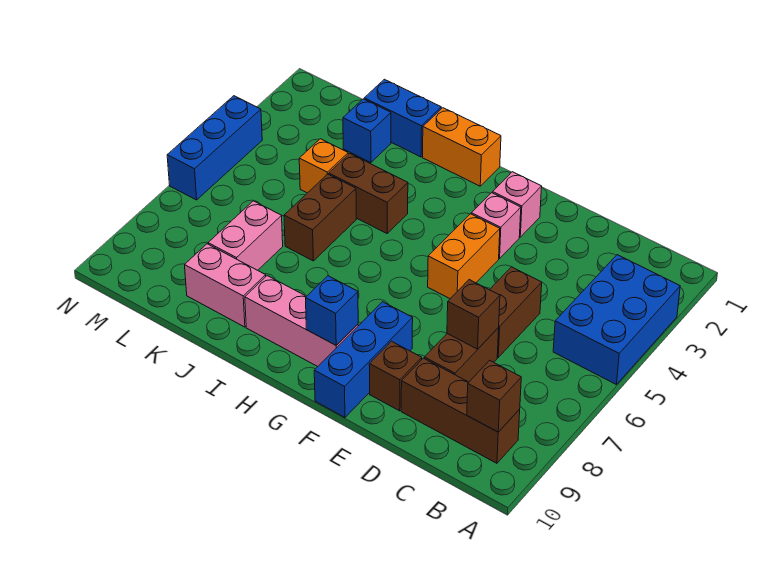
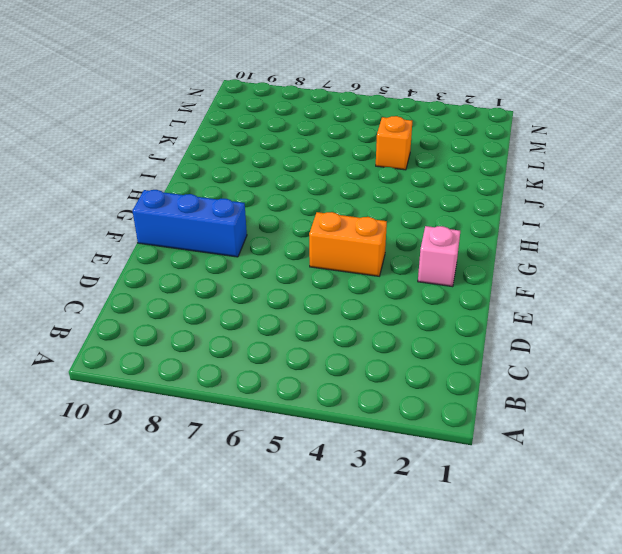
none -> blue 2x3 brick [553,255,680,385]
none -> brown 1x3 brick [401,358,520,463]
none -> brown 1x2 brick [490,267,542,357]

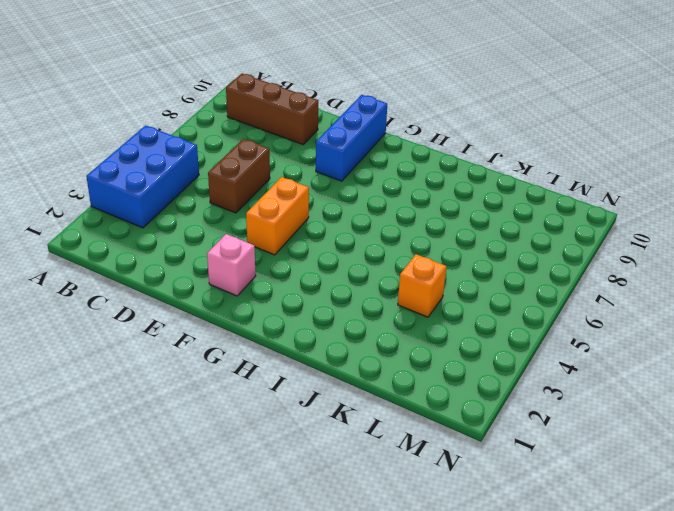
none -> brown 1x2 brick [424,328,499,382]
none -> brown 1x1 brick [369,341,422,411]
none -> pink 1x1 brick [471,193,521,259]

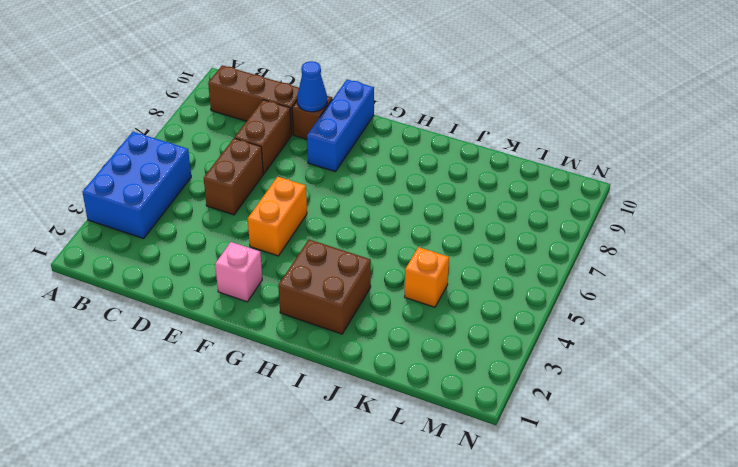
blue 1x1 cone [297,61,327,112] -> none
brown 2x2 brick [278,240,371,334] -> none
none -> pink 1x1 brick [471,193,521,259]
none -> pink 1x3 brick [245,276,358,367]
none -> orange 1x2 brick [423,108,501,186]

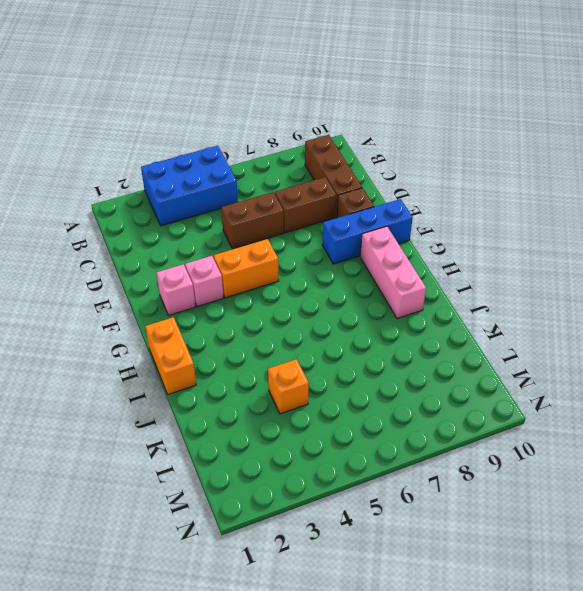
none -> brown 1x2 brick [329,154,408,233]
none -> blue 1x2 brick [364,79,441,157]
none -> brown 1x2 brick [284,174,356,261]

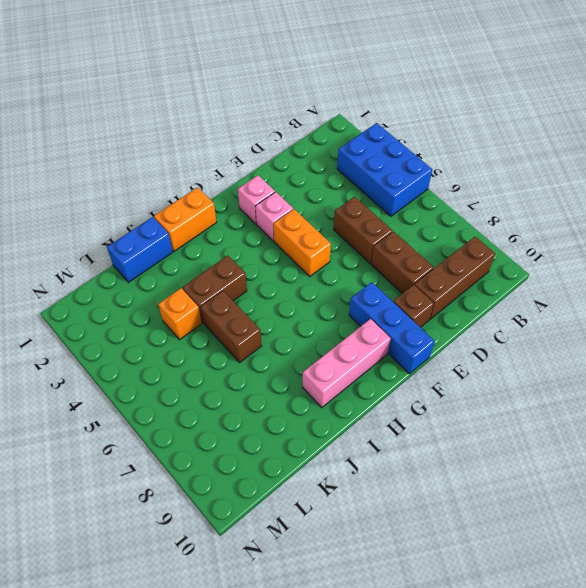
none -> pink 1x2 brick [185,244,266,327]
none -> blue 1x1 brick [343,99,391,163]
none -> pink 1x2 brick [208,201,283,270]

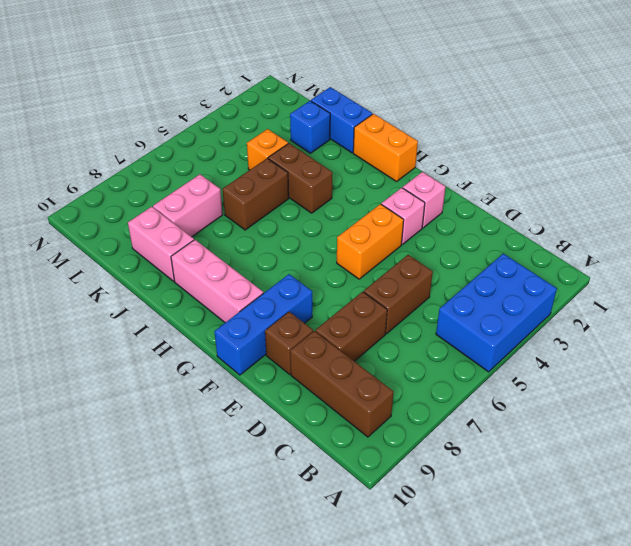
none -> blue 1x3 brick [167,96,262,200]
none -> brown 1x1 brick [467,360,521,432]
none -> brown 1x1 brick [447,280,500,349]

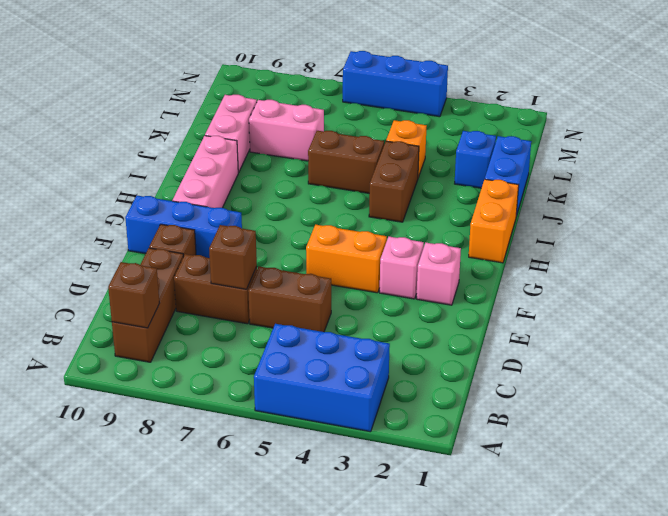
none -> blue 1x1 brick [306,276,358,345]

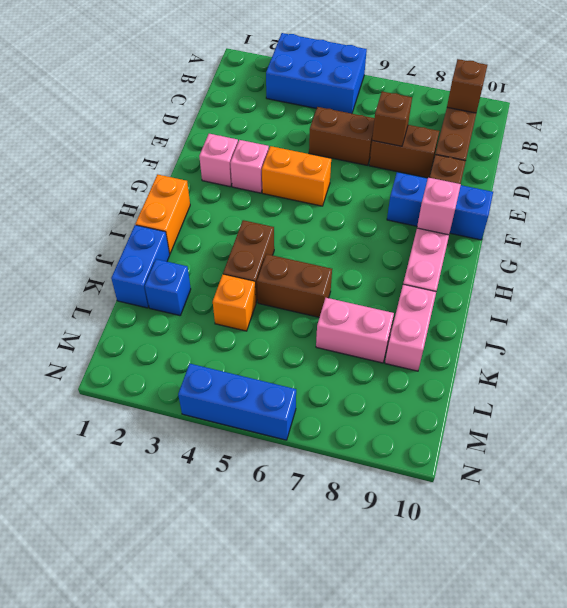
pink 1x1 brick [417,177,461,235] -> blue 1x1 brick [306,276,358,345]

